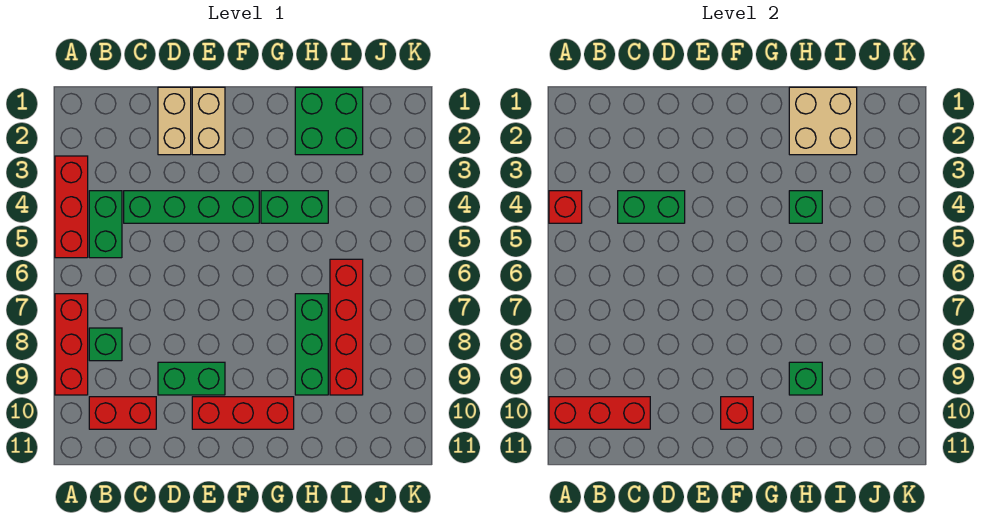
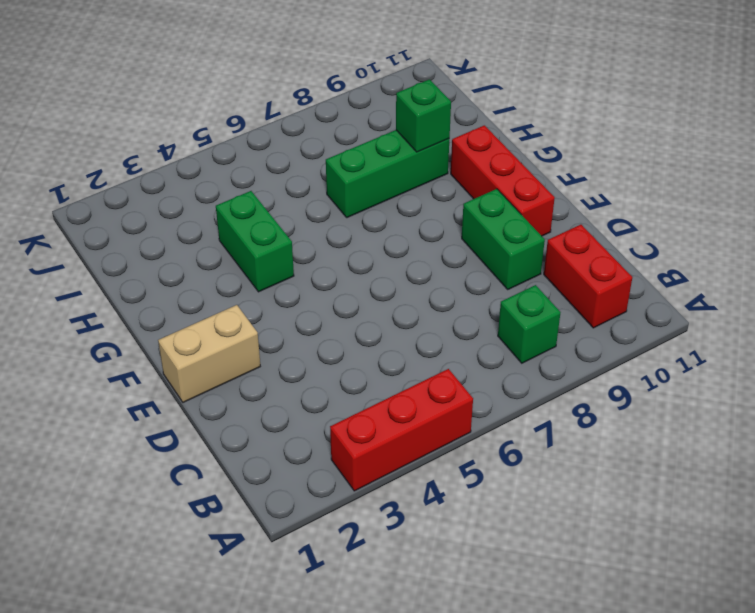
none -> red 1x3 brick [55,294,88,395]
none -> green 1x2 brick [89,191,122,258]
none -> green 1x4 brick [124,191,259,223]

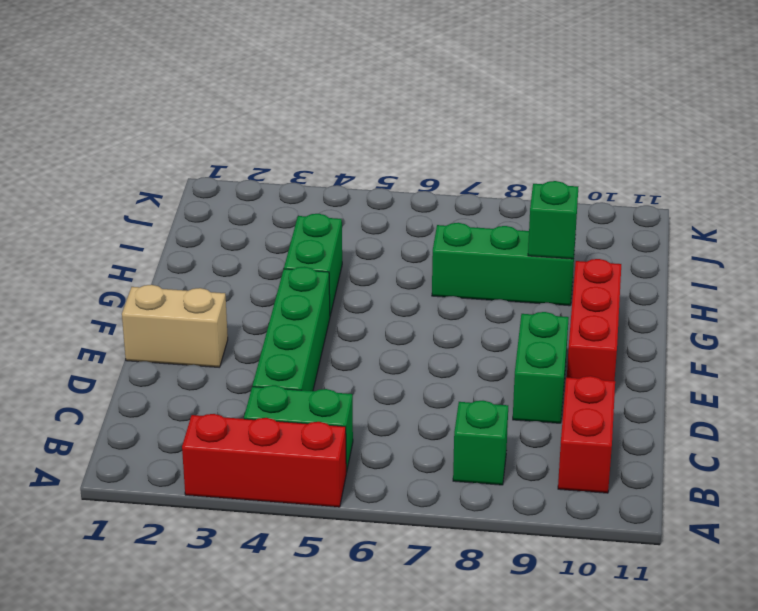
none -> red 1x3 brick [55,294,88,395]
none -> tan 1x2 brick [158,87,191,155]
none -> green 2x2 brick [295,87,363,155]

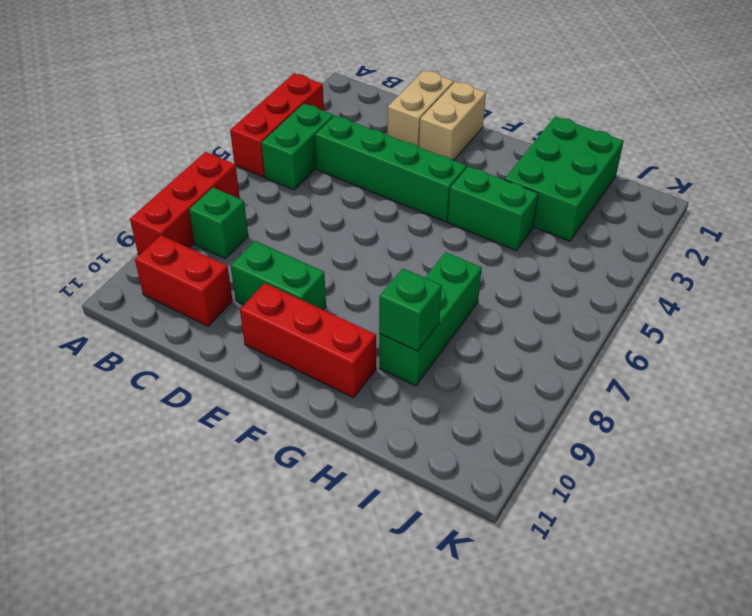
green 2x3 brick [505,117,624,241] -> green 2x2 brick [295,87,363,155]
none -> red 1x4 brick [330,259,363,395]
none -> red 1x1 brick [549,191,582,223]
none -> red 1x3 brick [549,397,650,429]

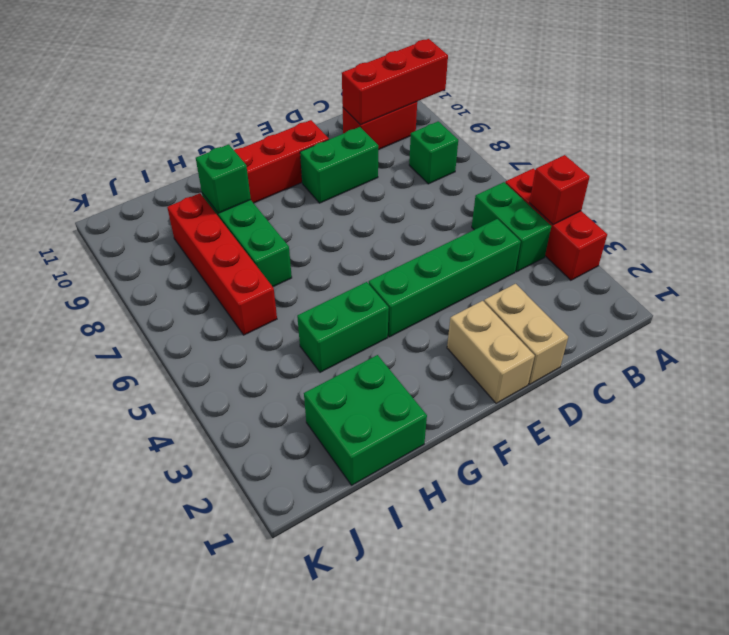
none -> red 1x3 brick [55,294,88,395]
none -> green 1x2 brick [618,191,685,223]
none -> red 1x1 brick [721,397,753,429]

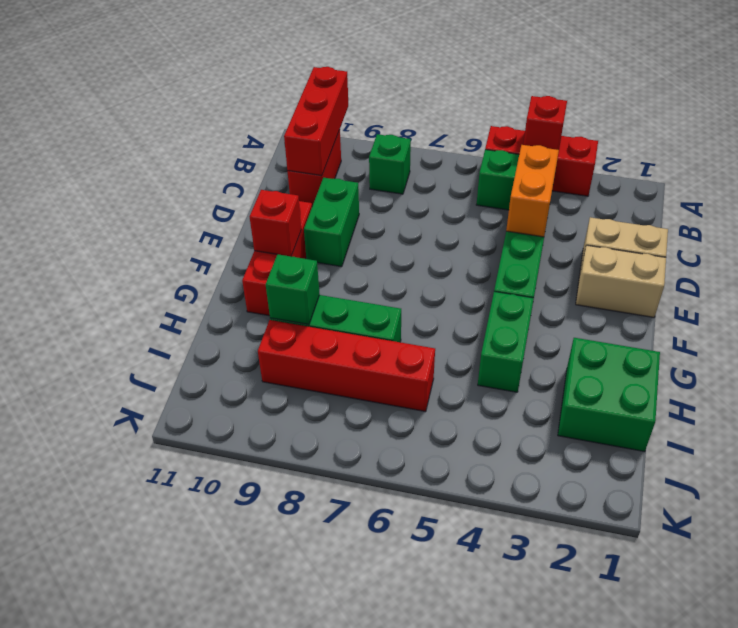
orange 1x2 brick [506,145,559,237] -> green 1x2 brick [618,191,685,223]
none -> red 1x3 brick [55,294,88,395]
none -> tan 2x2 brick [789,87,857,155]
none -> green 1x1 brick [789,191,822,223]

